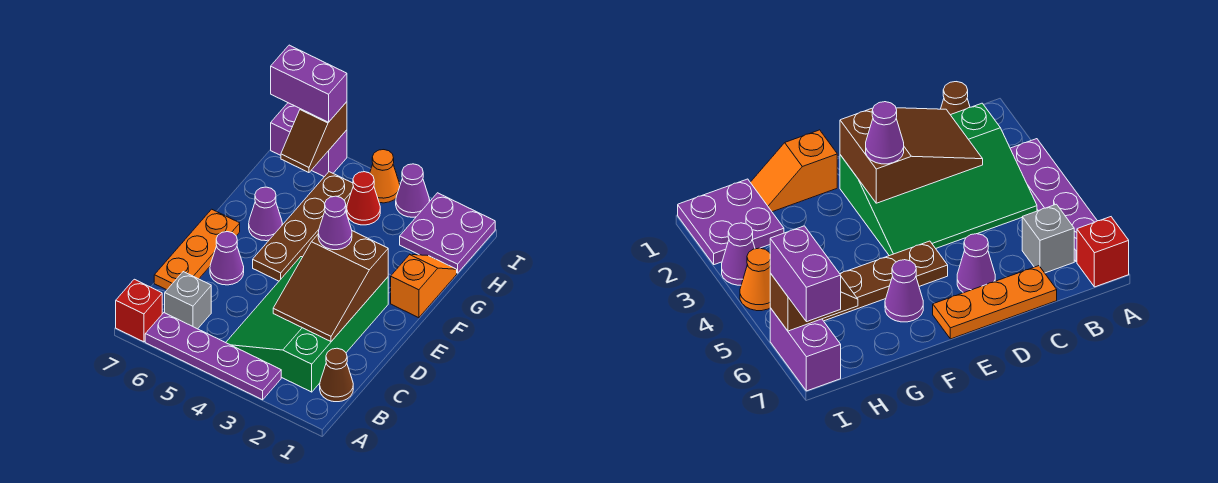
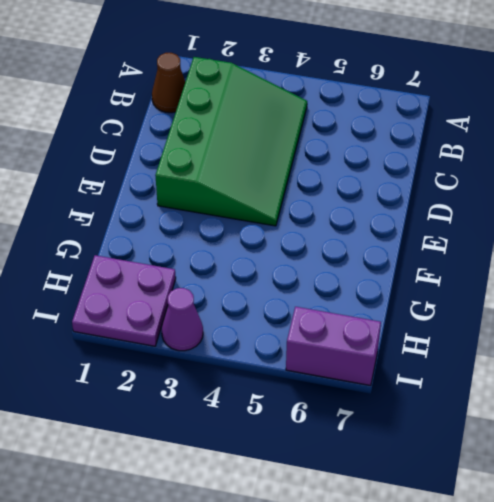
none -> purple 1x4 plate [145,313,281,400]
none -> red 1x1 brick [116,279,162,342]
none -> grey 1x1 brick [165,272,211,329]

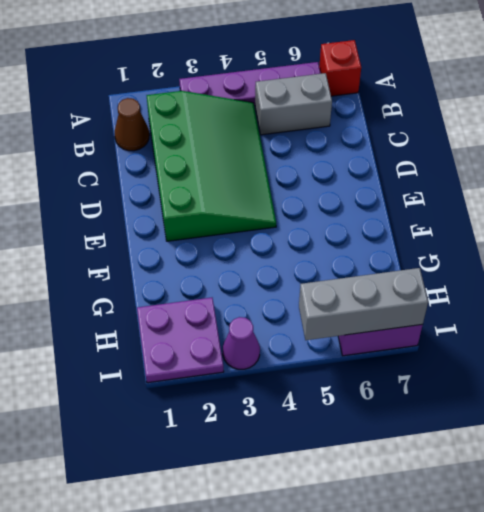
grey 1x2 brick [255,73,332,135] -> grey 1x1 brick [165,272,211,329]
grey 1x3 brick [299,268,428,340] -> brown 1x2 slope [281,102,347,173]
none -> orange 1x3 plate [154,209,240,290]
none -> purple 1x1 cone [210,232,244,285]
none -> brown 1x4 plate [253,172,353,281]

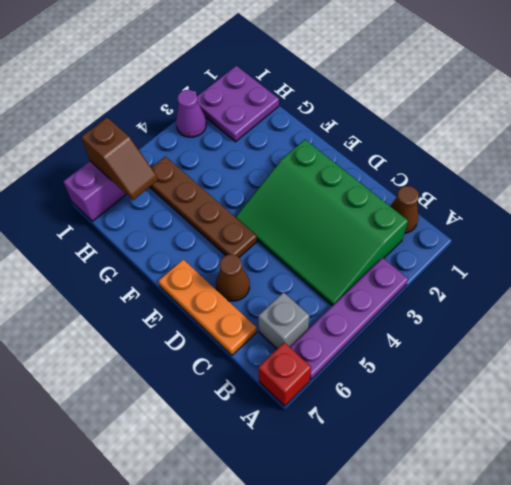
brown 1x1 cone [216,254,250,301] -> purple 1x1 cone [210,232,244,285]
none -> orange 1x2 slope [391,255,457,318]
none -> purple 1x1 cone [249,187,282,241]
none -> red 1x1 cone [347,172,380,225]

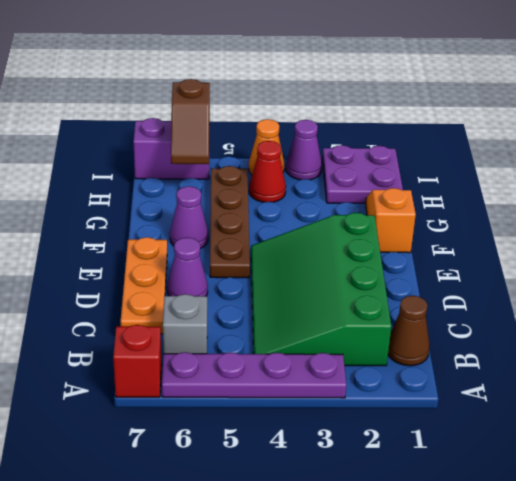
none -> brown 2x3 slope [273,231,388,341]
none -> purple 1x1 cone [318,196,352,250]
none -> purple 1x2 brick [271,45,347,122]

